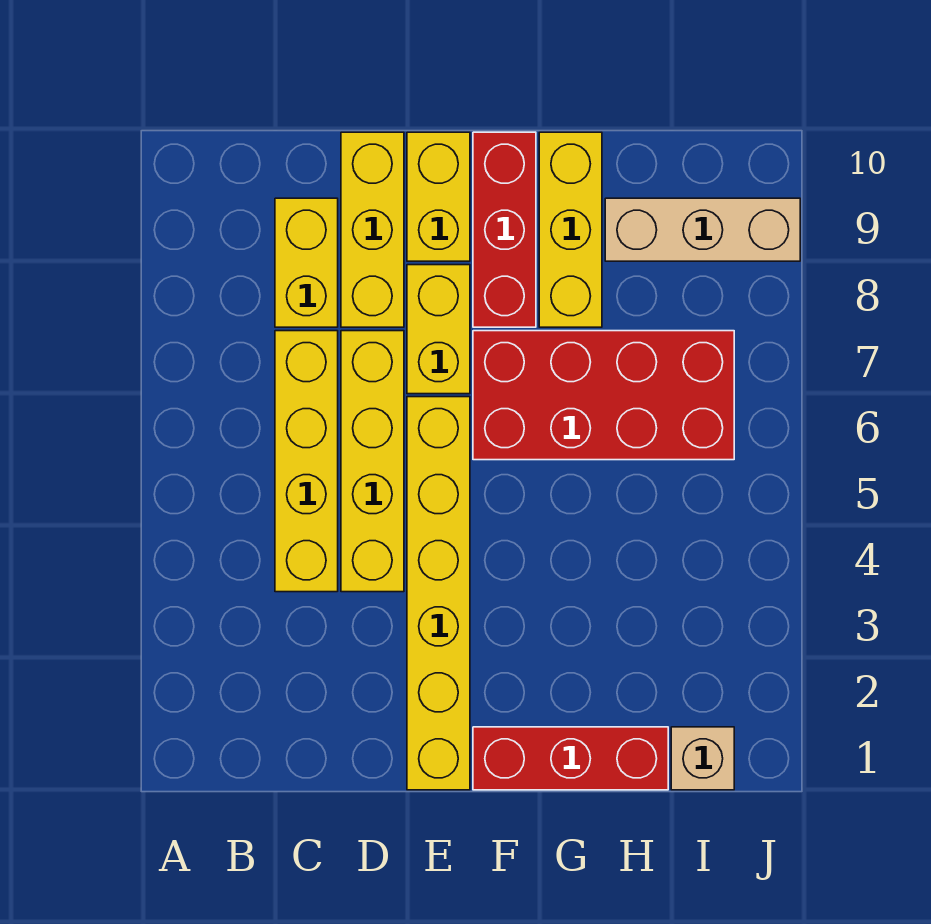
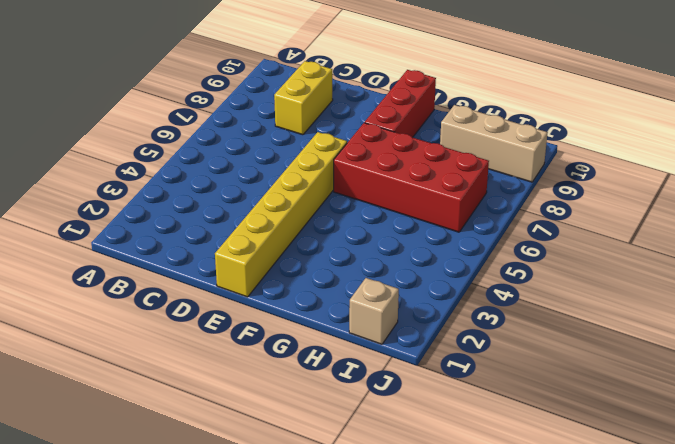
none -> yellow 1x4 brick [275,331,338,592]
none -> yellow 1x4 brick [341,331,404,592]
none -> yellow 1x3 brick [341,132,404,327]

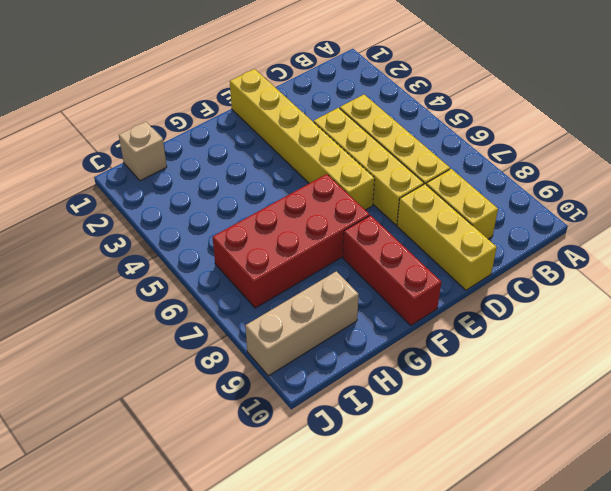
none -> yellow 1x2 brick [407,265,470,394]
none -> yellow 1x2 brick [407,132,470,261]
none -> red 1x3 brick [473,727,668,790]

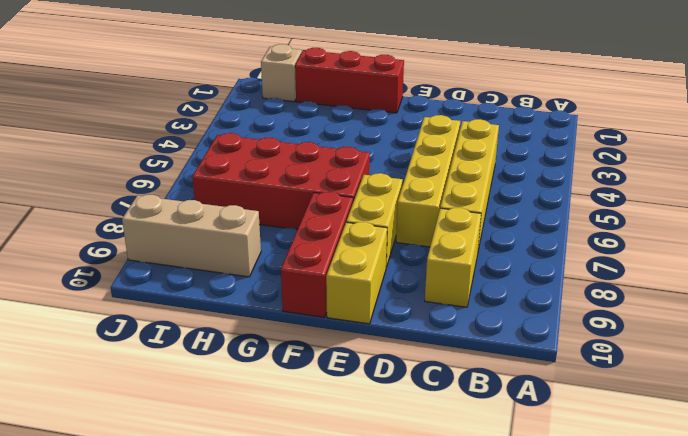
none -> yellow 1x3 brick [341,132,404,327]
none -> yellow 1x6 brick [407,397,470,790]
none -> yellow 1x3 brick [539,132,602,327]

